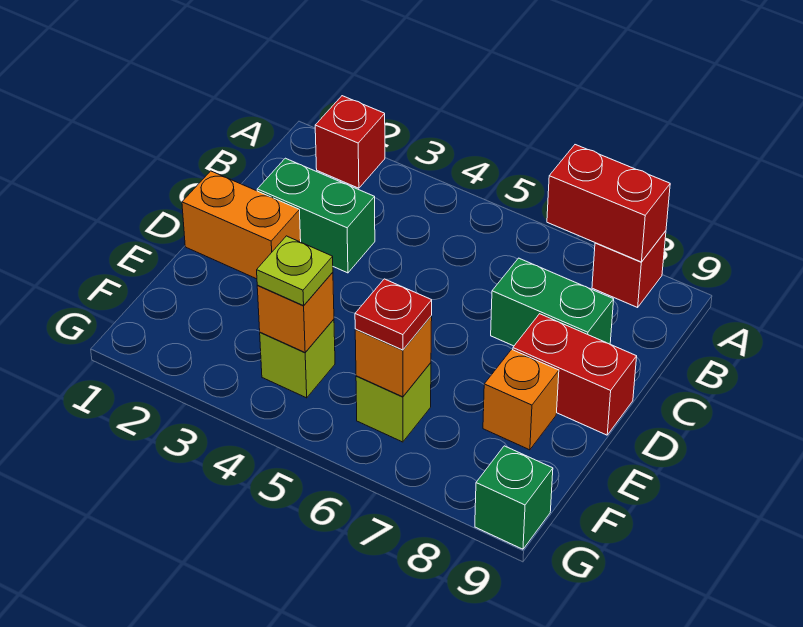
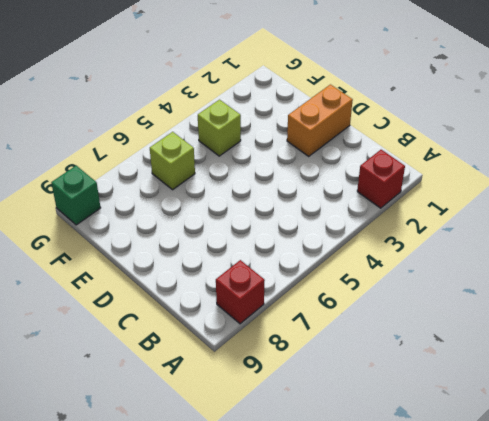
none -> green 1x2 brick [257,158,375,273]
none -> green 1x2 brick [491,258,614,346]
none -> red 1x2 brick [513,314,637,435]

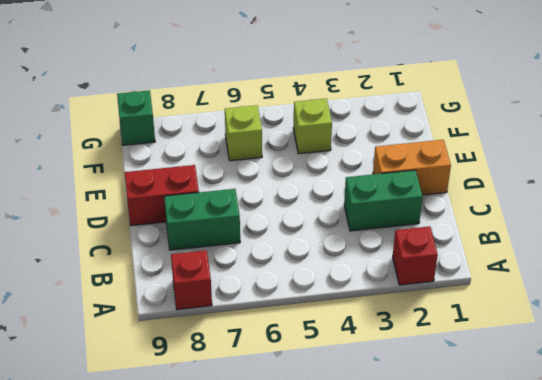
none -> orange 1x1 brick [483,349,559,450]
none -> red 1x2 brick [547,145,670,262]
none -> orange 1x1 brick [257,272,334,353]

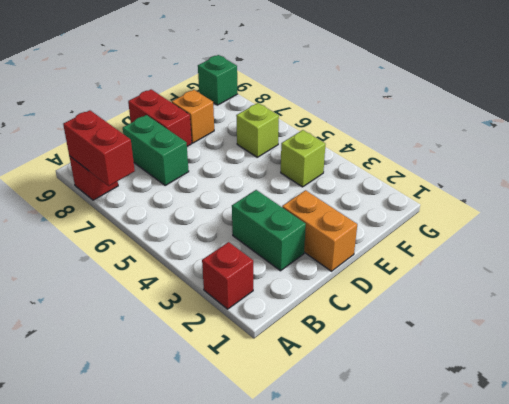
none -> orange 1x1 brick [257,272,334,353]
none -> orange 1x1 brick [355,316,432,397]
none -> lime 1x1 plate [257,236,333,306]

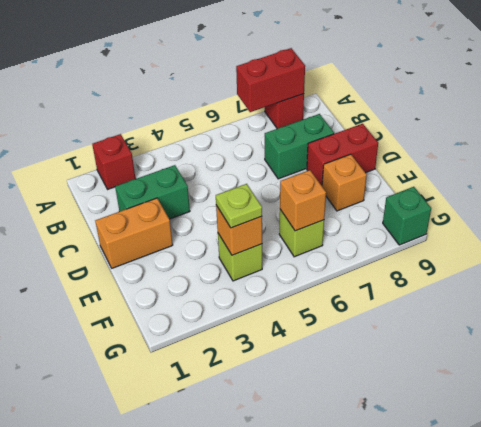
none -> red 1x1 plate [355,279,432,350]

